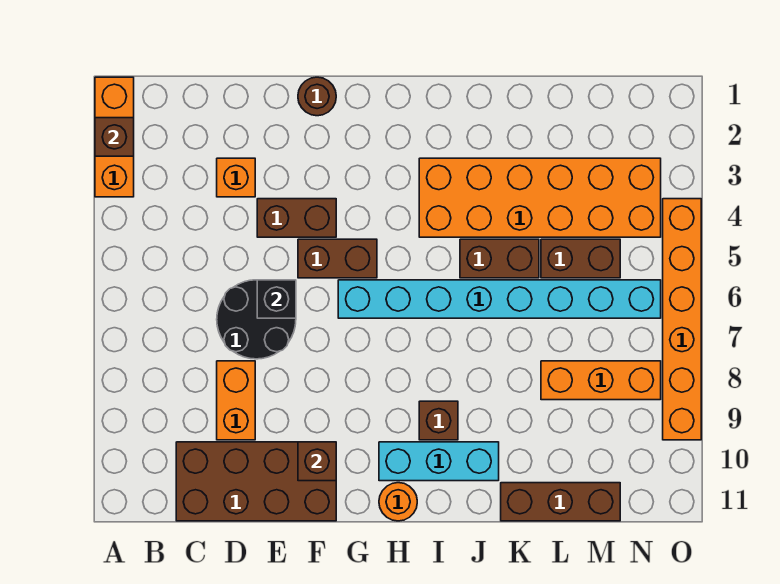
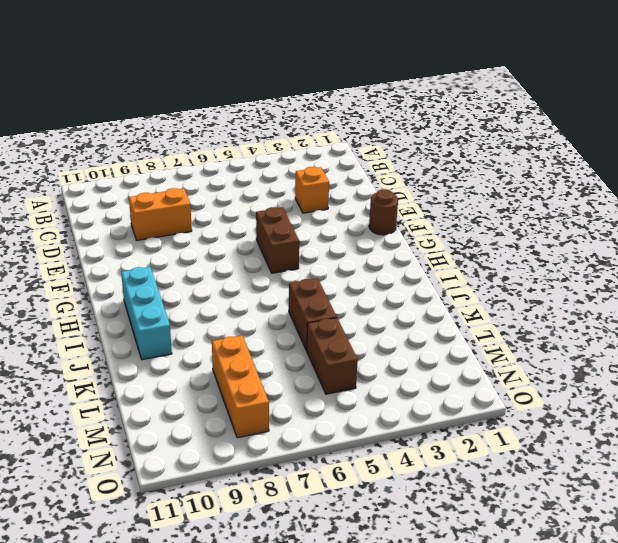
none -> orange 1x3 brick [95,77,134,197]
none -> brown 2x4 brick [176,442,336,521]
none -> black 2x2 round brick [217,280,296,359]

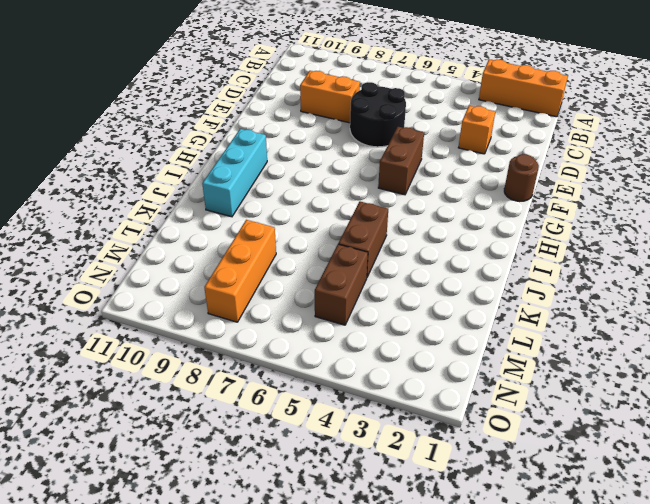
none -> brown 2x4 brick [176,442,336,521]
none -> brown 1x2 brick [257,199,336,237]
none -> cyan 1x8 brick [338,280,661,318]

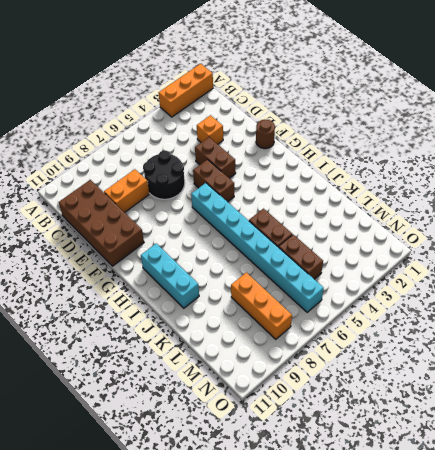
none -> orange 1x1 round brick [379,483,417,521]
none -> orange 2x6 brick [419,158,661,237]
none -> brown 1x1 brick [419,401,458,440]

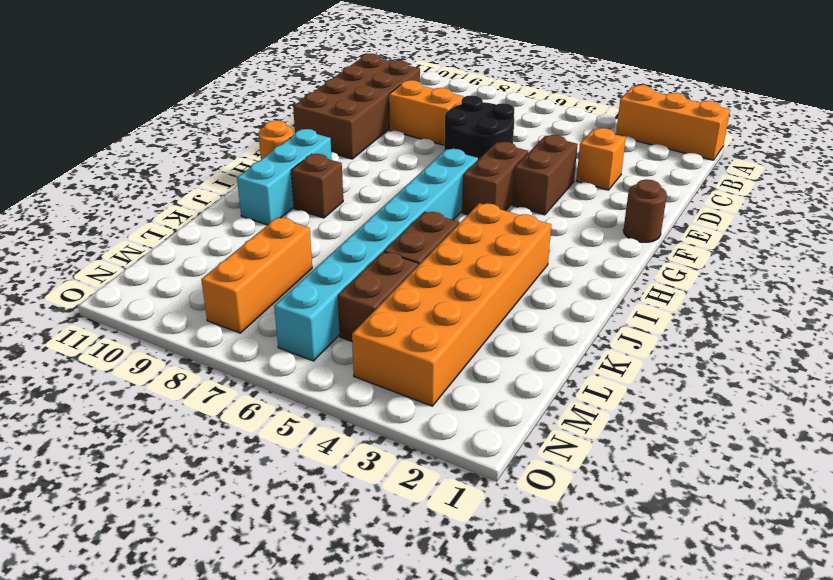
none -> brown 1x3 brick [501,483,620,521]
none -> orange 1x6 brick [663,199,701,440]
none -> brown 1x1 brick [95,118,134,156]

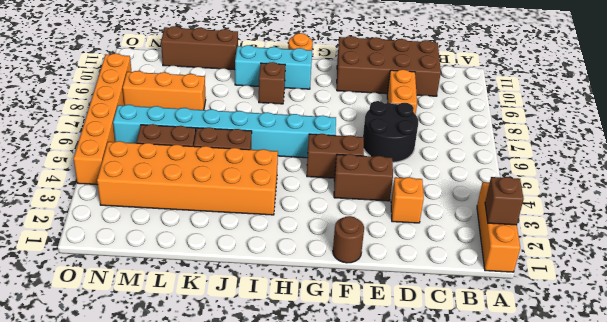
none -> black 1x1 brick [257,280,296,318]
none -> brown 1x1 brick [298,442,336,481]

